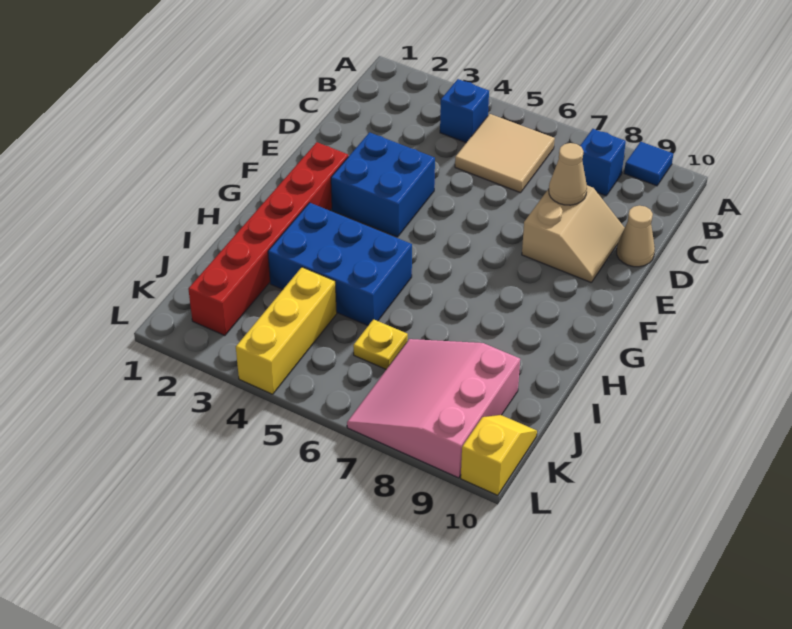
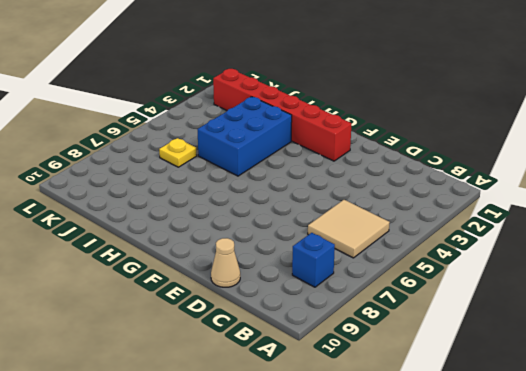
none -> blue 1x1 tile [624,142,673,186]
none -> blue 1x1 brick [440,79,489,143]
none -> tan 2x2 slope [522,185,625,282]

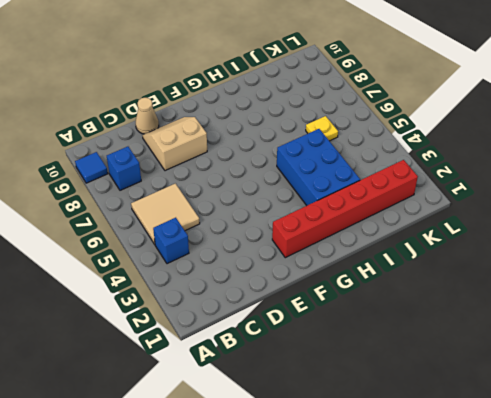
none -> blue 2x2 brick [331,132,435,237]
none -> yellow 1x3 brick [236,267,337,394]
none -> pink 3x3 slope [347,339,520,478]

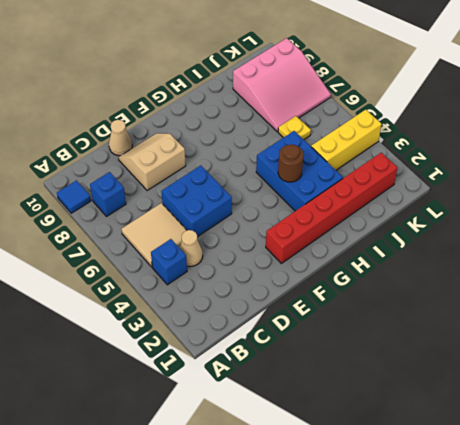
tan 1x1 cone [180,230,203,267] -> tan 1x1 cone moved to [549,143,587,205]
blue 2x2 brick [161,166,232,237] -> blue 2x2 brick moved to [331,132,435,237]
brown 1x1 round brick [278,145,304,182] -> none
none -> yellow 1x2 slope [461,415,537,495]

